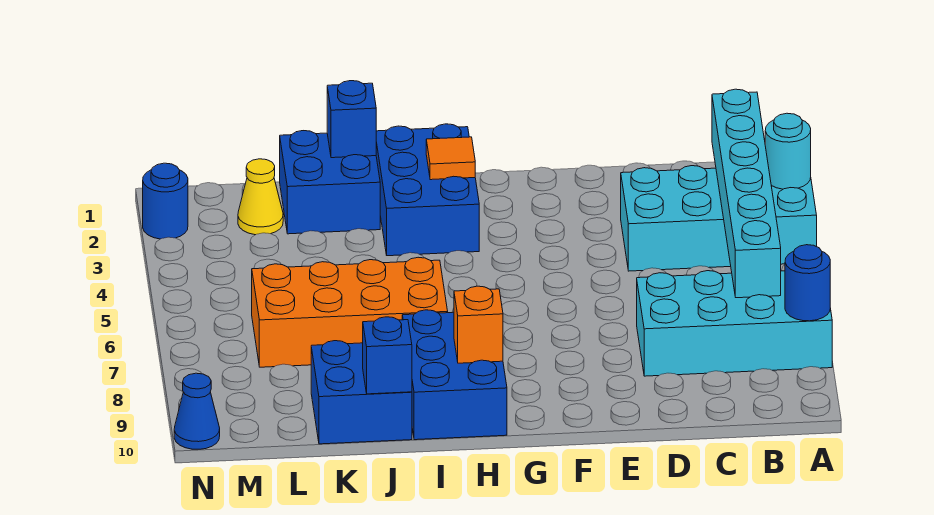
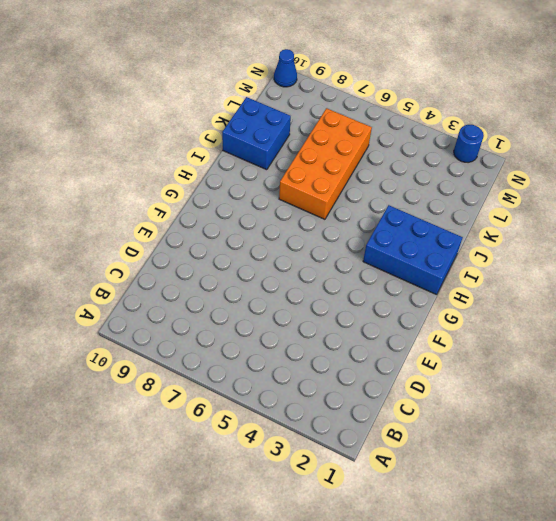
none -> cyan 2x4 brick [621,166,817,271]
none -> cyan 2x4 brick [637,271,832,376]
none -> blue 2x3 brick [402,310,507,440]

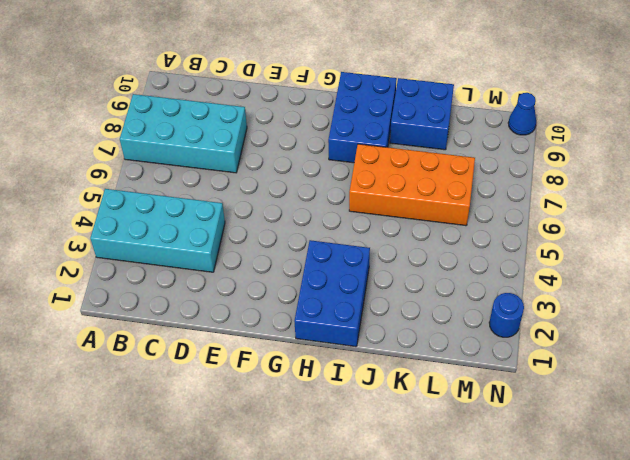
none -> blue 2x2 brick [280,131,380,234]
none -> yellow 1x1 cone [238,159,283,235]
none -> cyan 1x1 round brick [765,113,811,189]

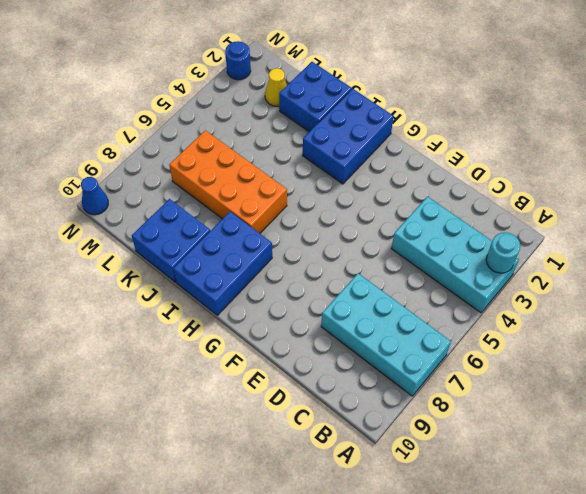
none -> blue 1x1 round brick [785,245,830,321]
none -> cyan 1x6 brick [712,89,781,298]
none -> orange 1x1 tile [426,137,475,180]

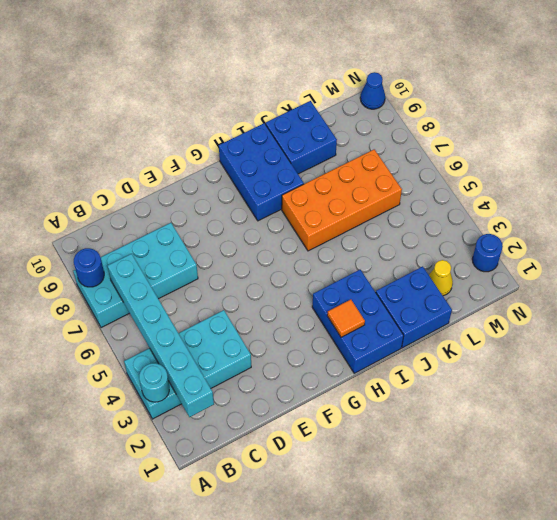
none -> orange 1x1 brick [454,286,503,363]
none -> blue 1x1 brick [327,81,376,158]
none -> blue 1x1 brick [363,317,412,394]

